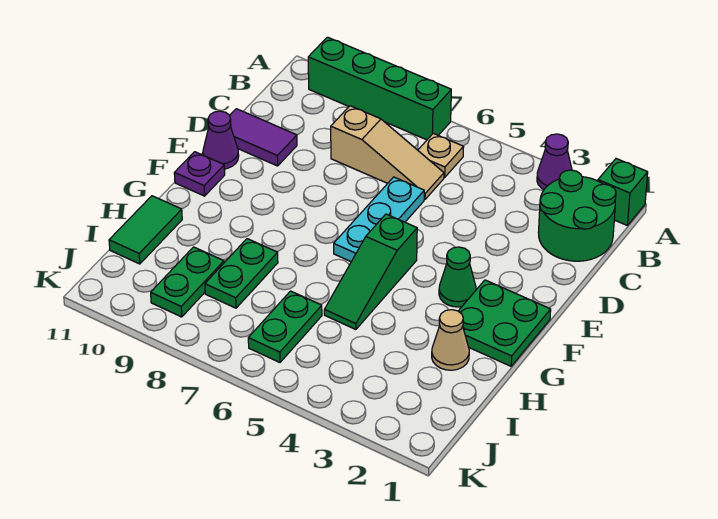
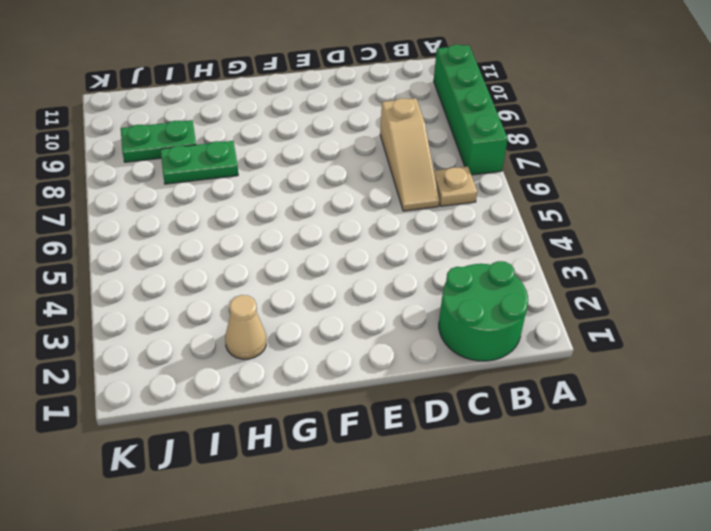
none -> green 1x1 brick [598,159,648,226]
none -> purple 1x1 cone [537,134,572,189]
none -> cyan 1x3 plate [334,177,424,262]

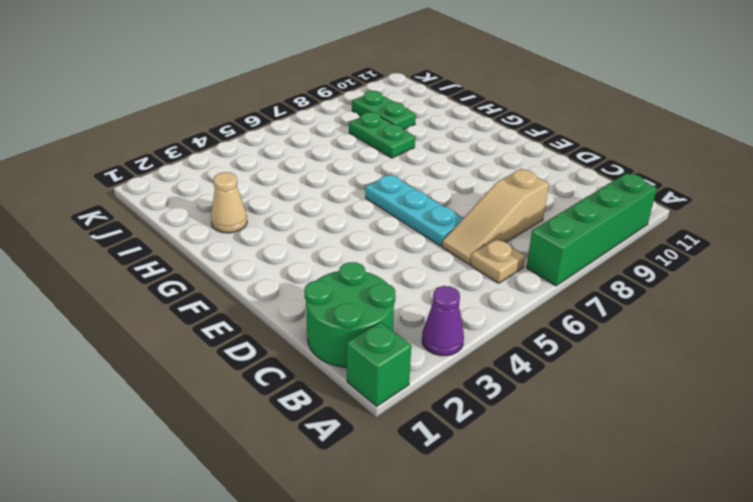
none -> purple 1x2 tile [230,109,297,166]
none -> purple 1x1 cone [203,111,239,169]
none -> green 2x2 plate [458,280,551,366]

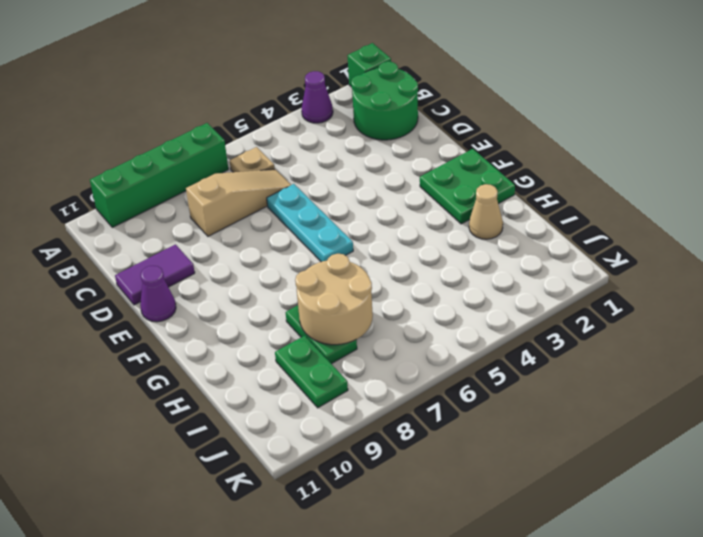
tan 2x2 round brick [295,254,373,345] -> none
none -> green 1x1 cone [439,247,476,307]
none -> green 1x3 slope [324,214,417,329]
none -> purple 1x1 plate [174,152,225,196]

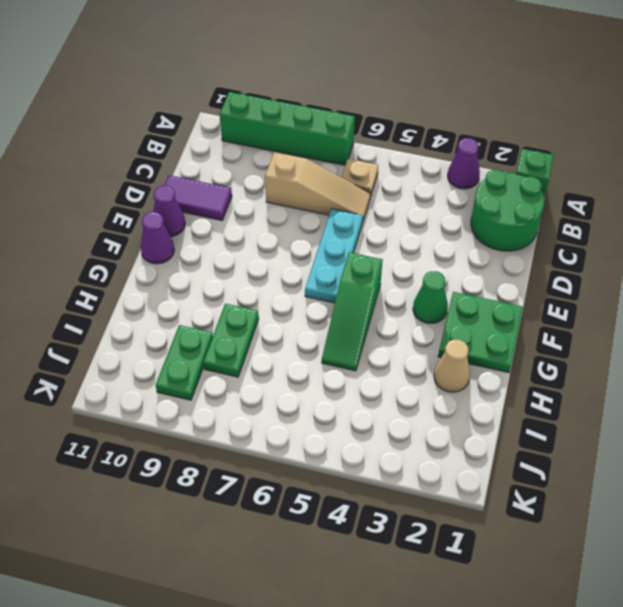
purple 1x1 cone [141,212,174,264] -> purple 1x1 plate [174,152,225,196]
none -> green 1x2 tile [109,196,182,264]
none -> green 1x2 plate [248,291,322,362]

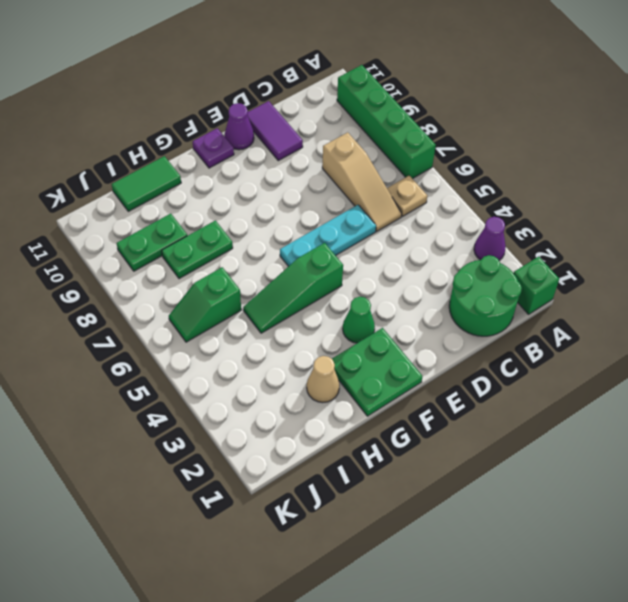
green 1x2 slope [169,267,241,342] -> green 1x2 plate [248,291,322,362]

